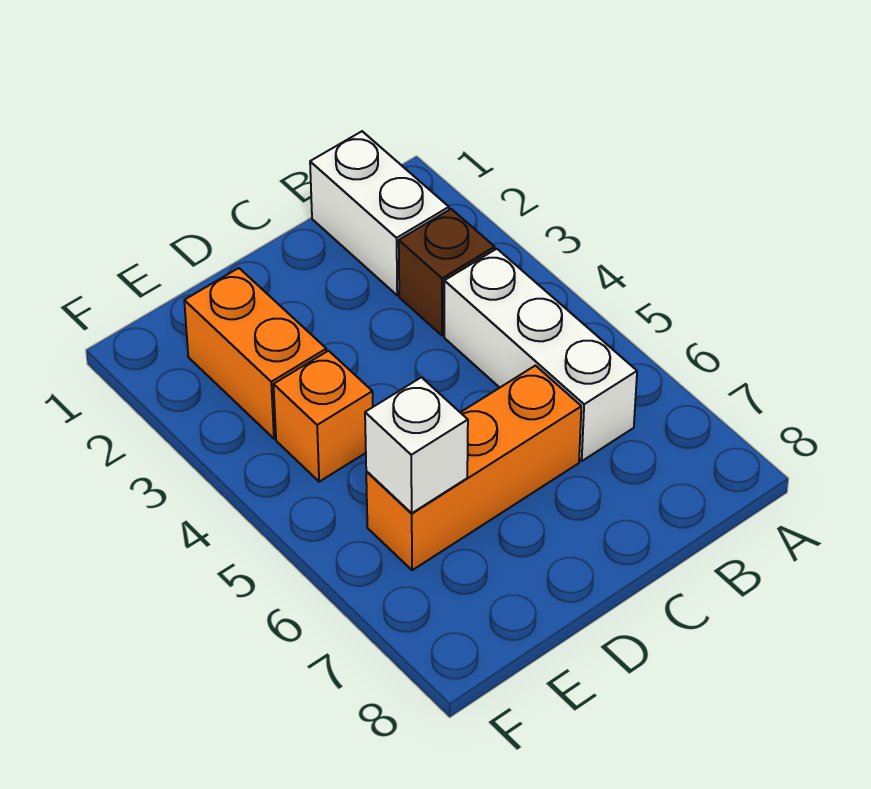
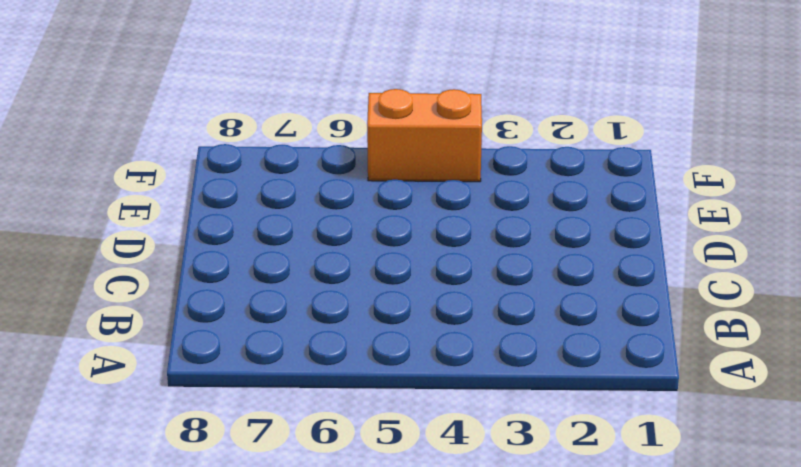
orange 1x2 brick [367,89,482,182] -> orange 1x2 brick moved to [184,268,326,439]
none -> white 1x2 brick [310,131,449,295]
none -> brown 1x1 brick [399,209,495,336]

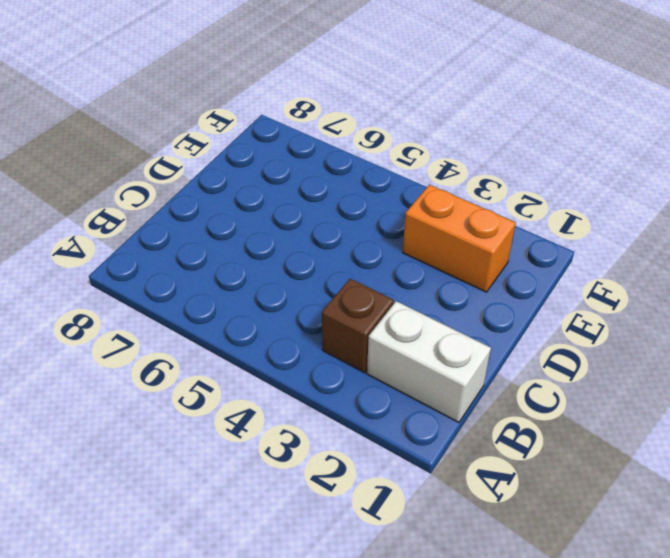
none -> white 1x3 brick [444,249,637,461]
none -> orange 1x3 brick [366,366,581,570]

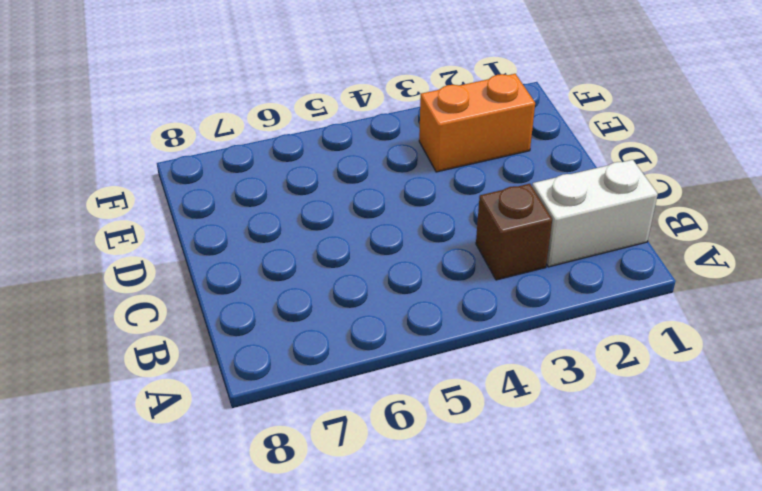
none -> white 1x3 brick [444,249,637,461]
none -> orange 1x3 brick [366,366,581,570]

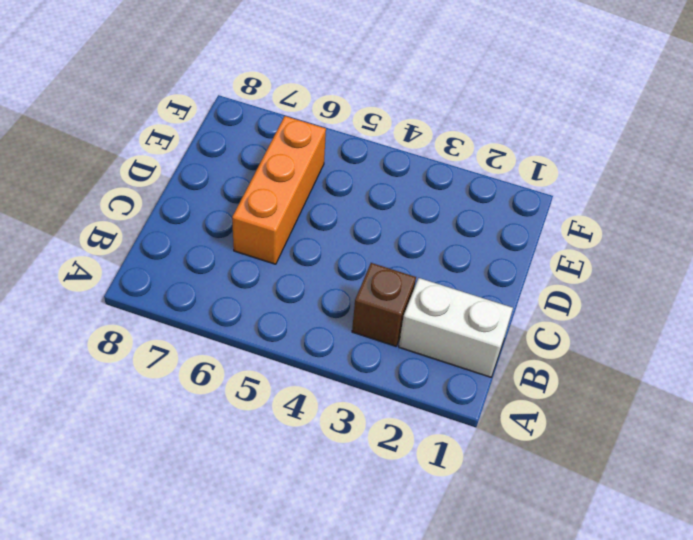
none -> white 1x3 brick [444,249,637,461]
none -> orange 1x2 brick [184,268,326,439]

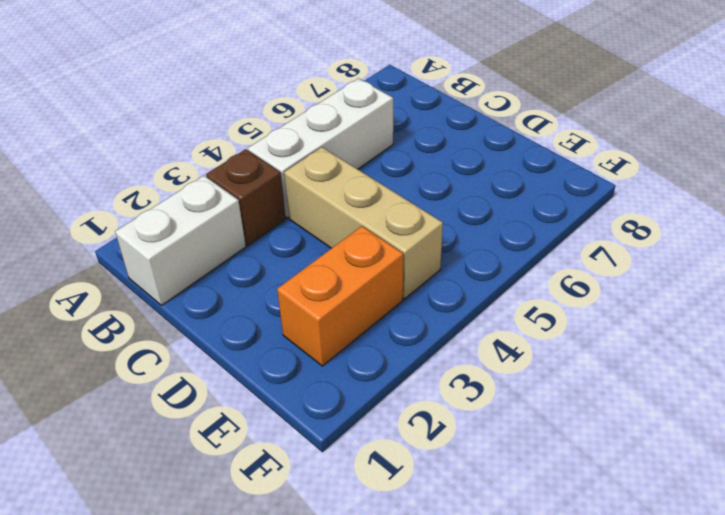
tan 1x3 brick [284,147,443,299] -> orange 1x1 brick [274,351,373,482]
none -> orange 1x3 brick [366,366,581,570]
none -> white 1x1 brick [365,377,468,513]

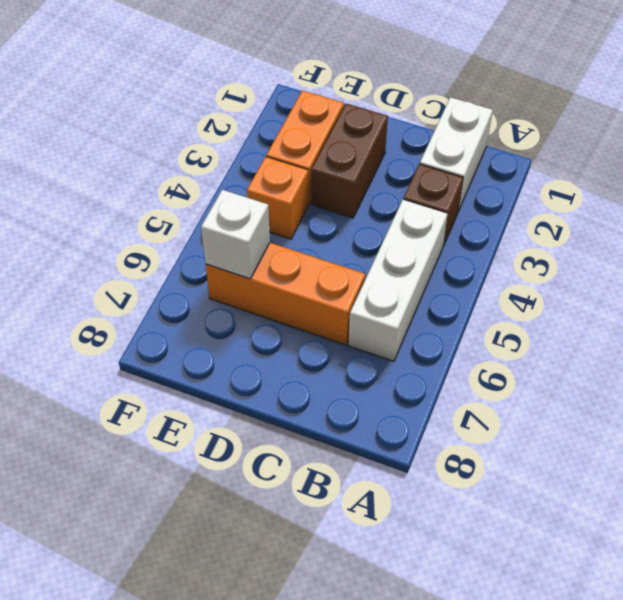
brown 1x2 brick [311,104,388,218] -> none

